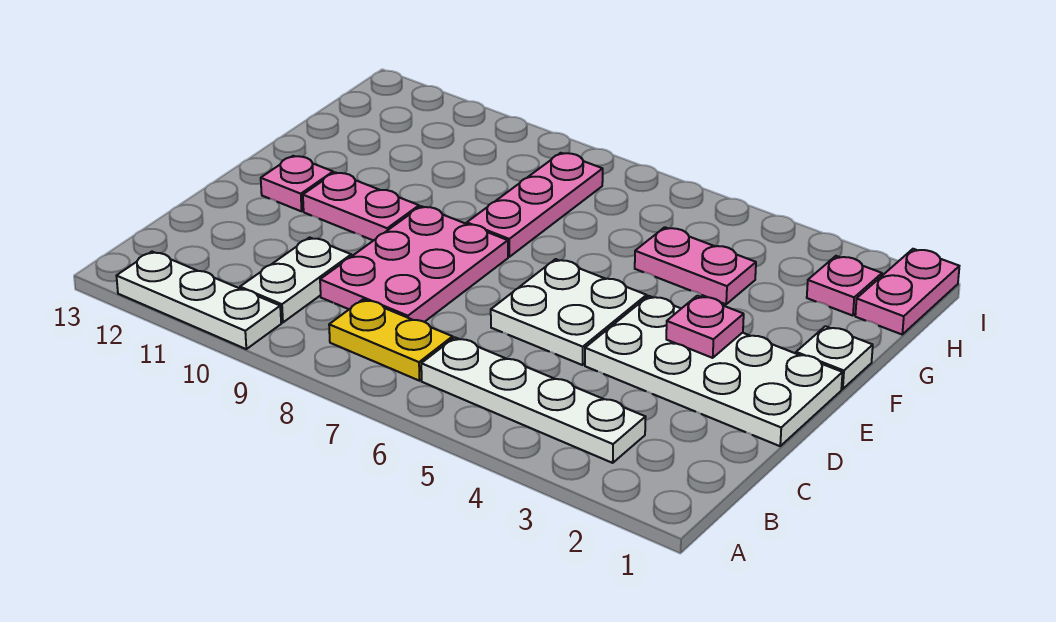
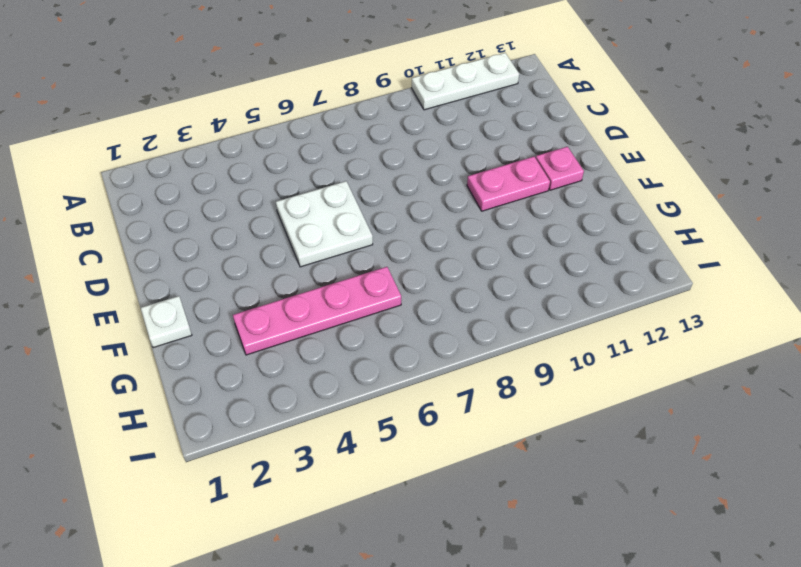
pink 1x4 plate [233,267,401,355] -> pink 1x2 plate [635,227,756,304]
none -> white 1x4 plate [421,337,646,463]
none -> yellow 1x2 plate [329,299,453,381]
none -> white 1x2 plate [240,237,351,323]

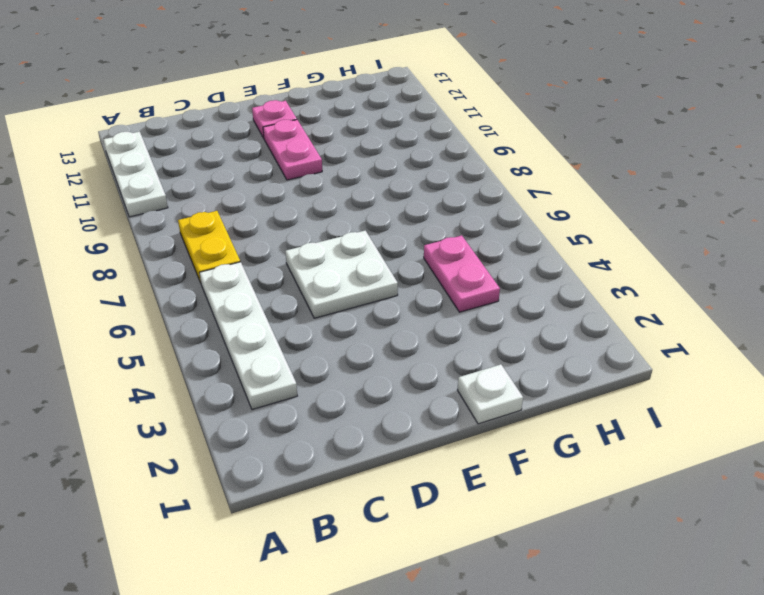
none -> white 1x2 plate [240,237,351,323]
none -> pink 2x3 plate [320,206,508,322]
none -> white 2x4 plate [585,296,843,446]

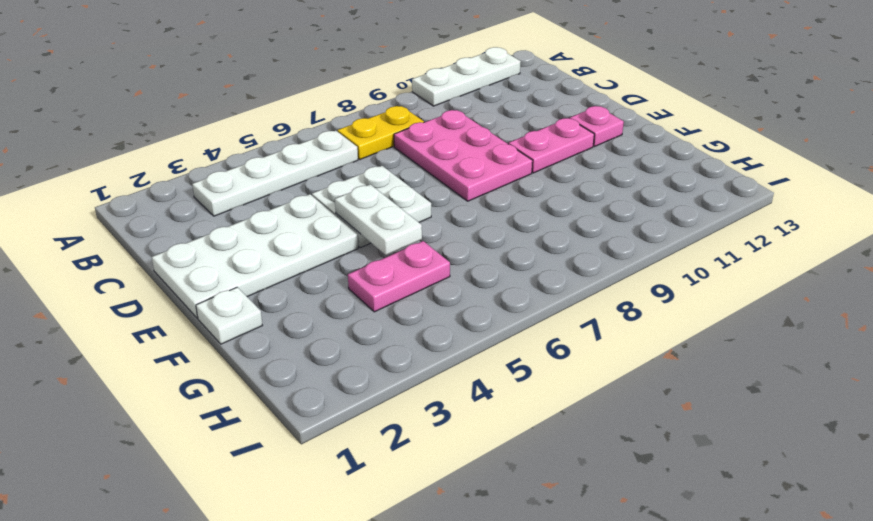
white 1x2 plate [335,184,422,255] -> white 1x2 plate moved to [240,237,351,323]
none -> pink 1x3 plate [467,153,603,257]
none -> pink 1x2 plate [855,249,959,334]
none -> pink 1x1 plate [807,256,882,316]

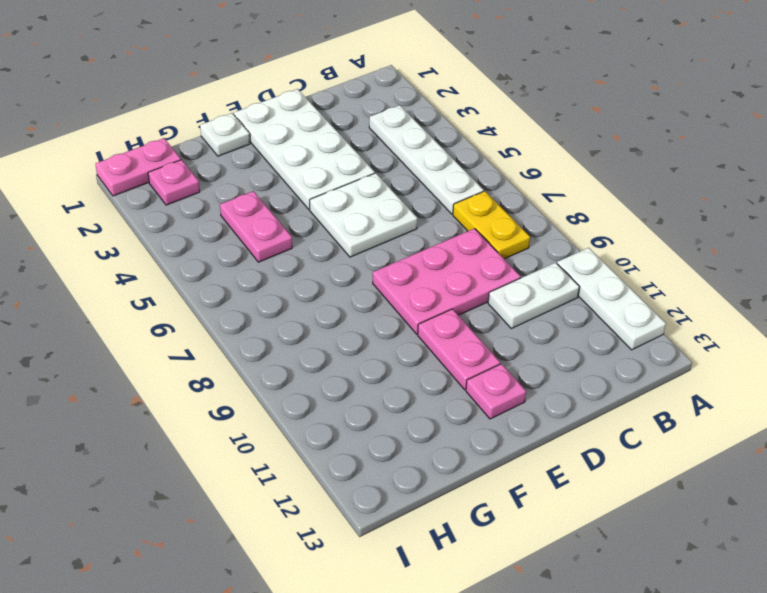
none -> pink 1x3 plate [467,153,603,257]
none -> pink 1x1 plate [666,296,744,358]

